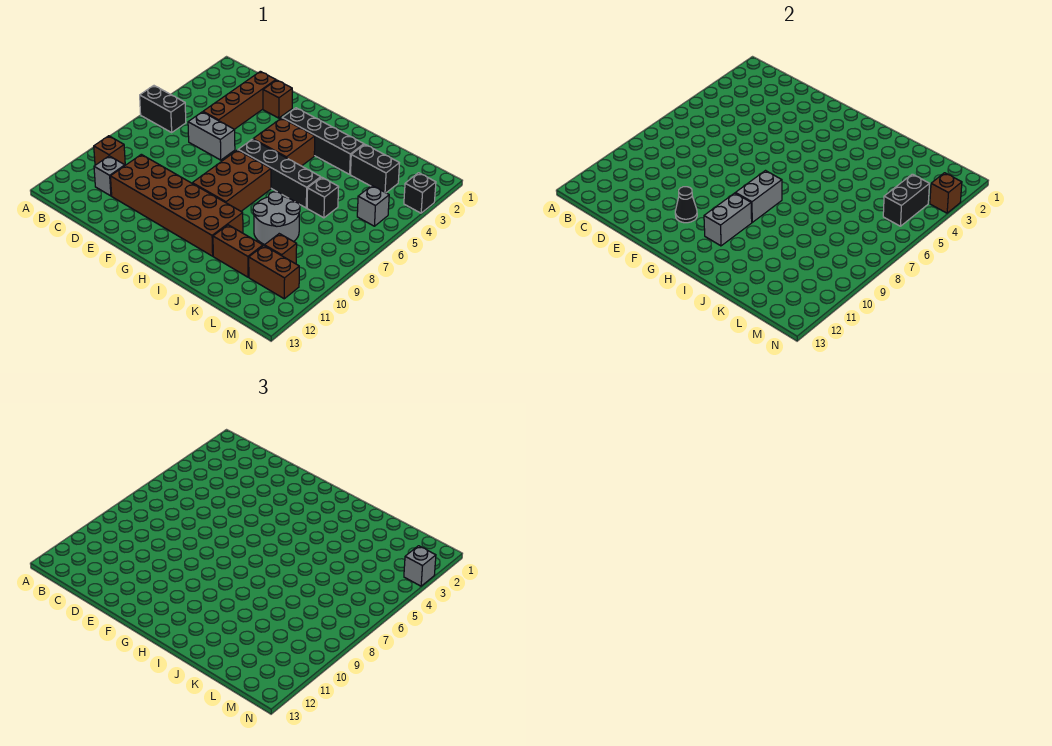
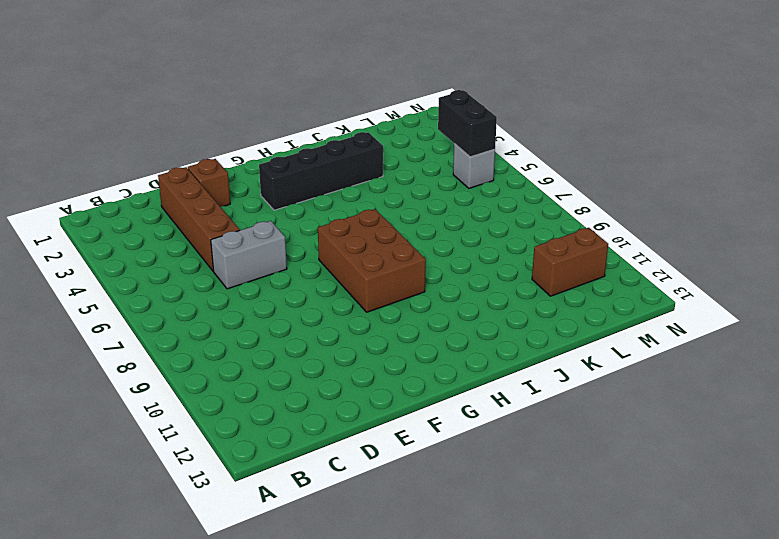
none -> black 1x2 brick [140,86,186,132]
none -> brown 1x1 brick [94,136,125,165]
none -> grey 1x1 brick [94,156,125,196]

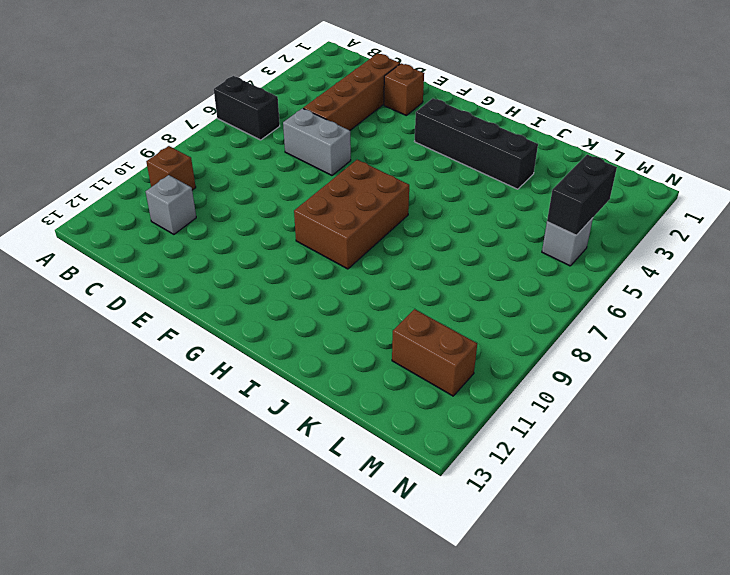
none -> brown 2x6 brick [110,154,243,256]
none -> brown 2x2 brick [253,118,315,166]
none -> black 1x4 brick [238,139,321,208]

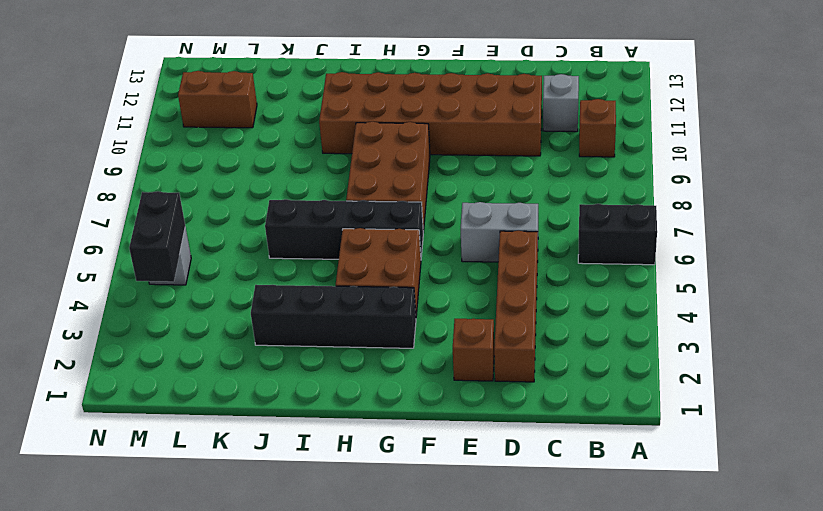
none -> grey 2x2 round brick [253,192,300,245]
none -> brown 1x2 brick [213,225,263,277]
none -> black 1x2 brick [351,144,399,193]

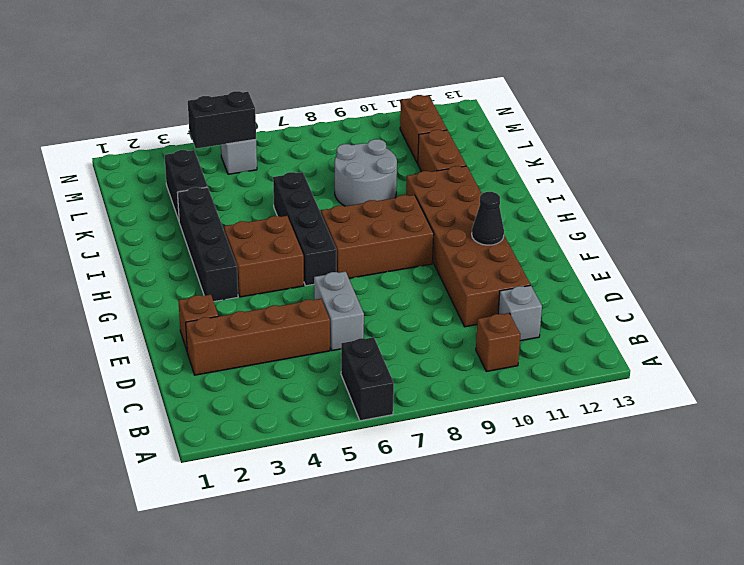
none -> black 1x1 brick [307,177,339,218]
none -> brown 1x1 brick [265,234,297,264]
none -> black 1x1 brick [404,173,436,213]

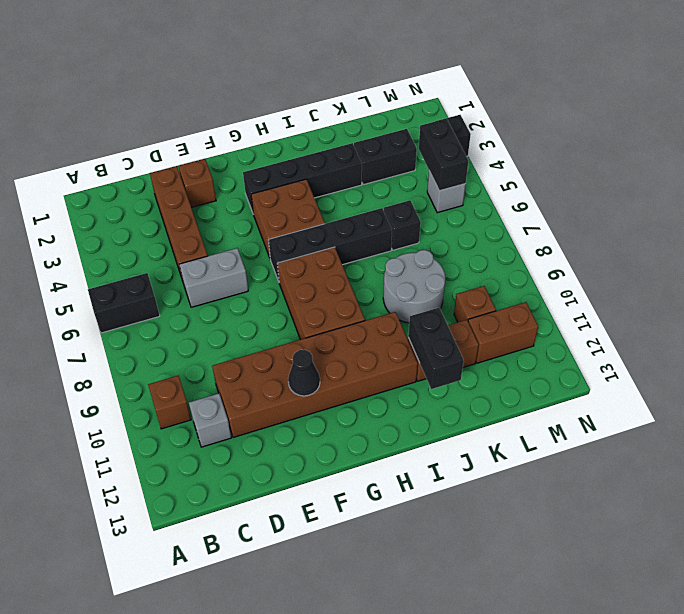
black 1x2 brick [408,308,464,389] -> none
none -> grey 1x2 brick [736,171,782,222]
none -> grey 1x2 brick [704,193,752,246]
none -> brown 1x1 brick [930,173,962,213]

